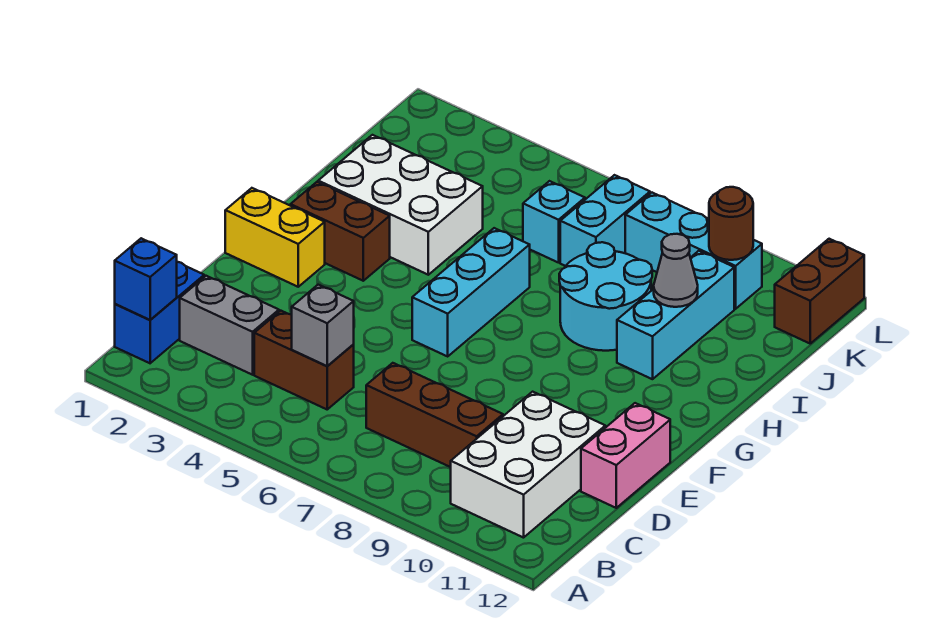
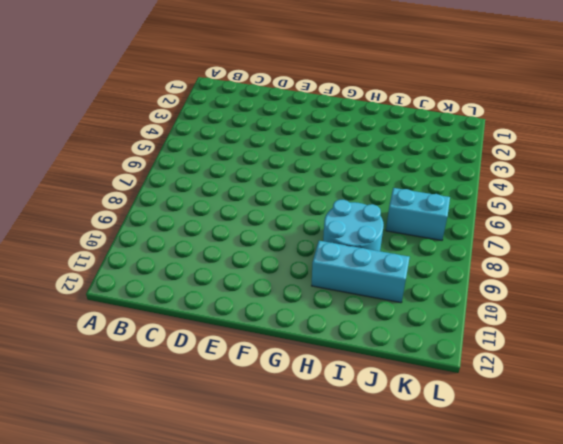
none -> blue 1x2 brick [115,262,204,363]
none -> white 2x3 brick [451,392,605,538]
none -> grey 1x2 brick [180,276,279,375]

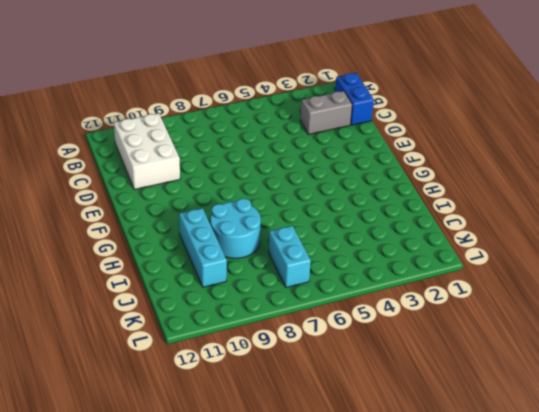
none -> brown 1x2 brick [254,311,354,409]
none -> brown 1x3 brick [366,363,503,467]
none -> pink 1x2 brick [581,403,670,508]

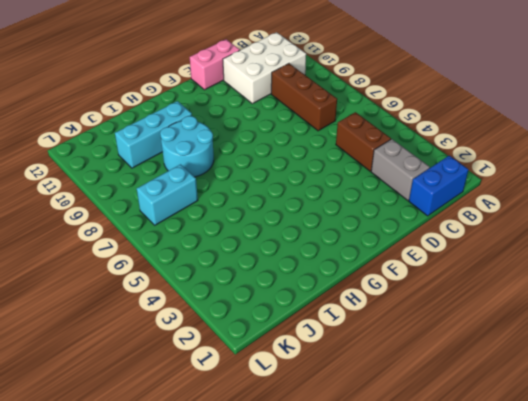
none -> yellow 1x2 brick [225,188,325,287]
none -> cyan 1x3 brick [412,228,530,356]
none -> brown 1x2 brick [291,182,390,281]

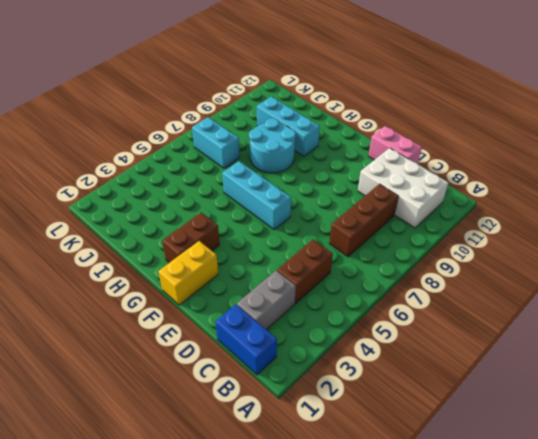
none -> white 2x3 brick [318,135,483,275]
none -> cyan 1x1 brick [523,181,585,263]
none -> cyan 1x3 brick [625,193,762,309]

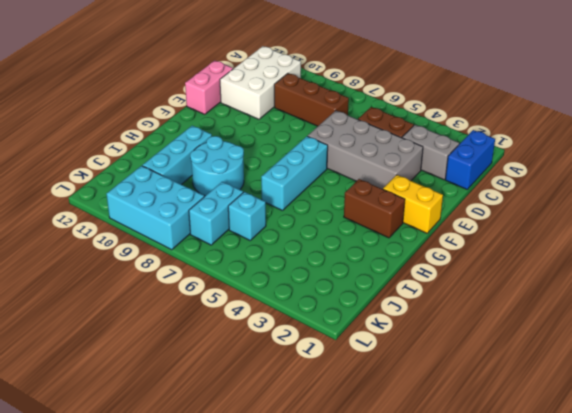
grey 2x4 brick [308,111,423,189] -> none
cyan 2x3 brick [106,166,204,250] -> cyan 1x3 brick [625,193,762,309]
none -> white 2x3 brick [318,135,483,275]
none -> brown 1x2 brick [775,239,864,343]
none -> blue 1x1 brick [115,238,177,320]

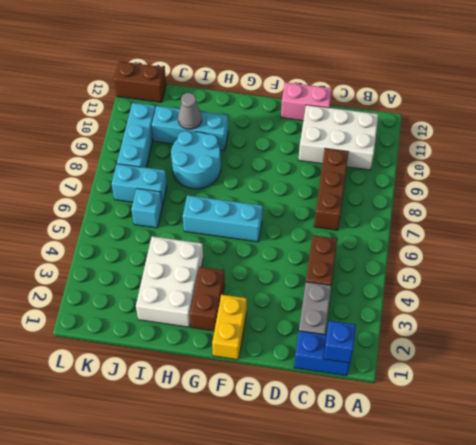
none -> grey 1x1 brick [292,285,354,366]
none -> brown 1x1 round brick [709,187,753,260]

